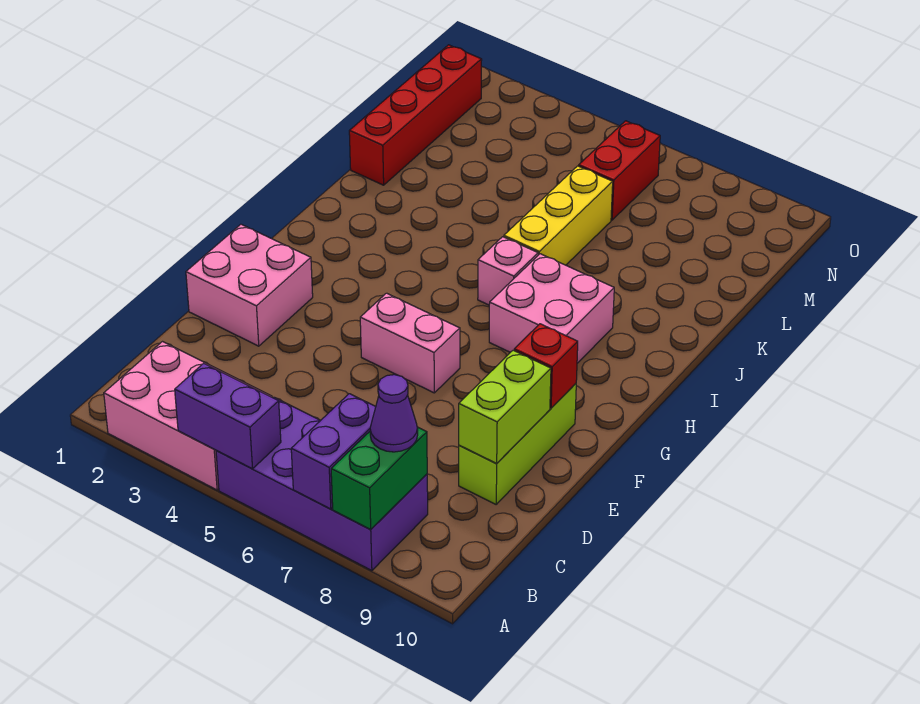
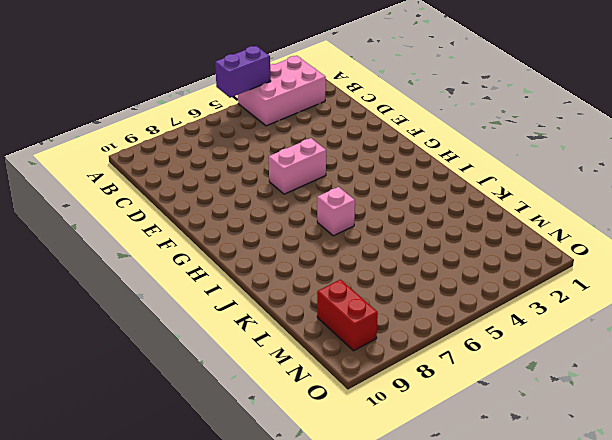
red 1x2 brick [317,280,378,351] -> red 1x2 brick moved to [579,121,660,220]
none -> purple 2x4 brick [216,397,428,571]
none -> lime 1x3 brick [459,384,576,504]
none -> pink 2x2 brick [186,224,313,346]

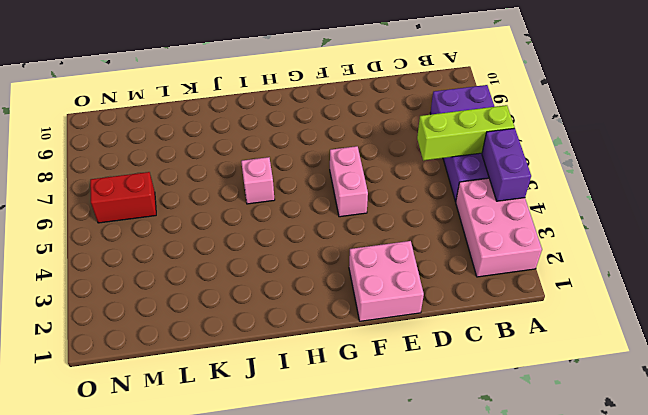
lime 1x3 brick [417,105,514,161] -> lime 1x3 brick moved to [459,384,576,504]
none -> pink 2x2 brick [489,254,614,363]
none -> yellow 1x3 brick [504,166,613,265]
none -> red 1x4 brick [349,45,482,185]

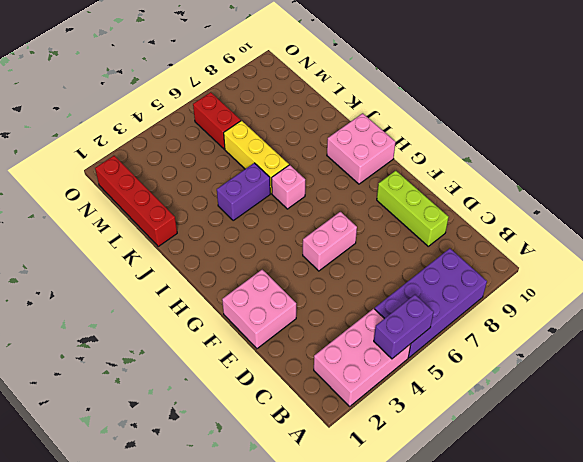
pink 2x2 brick [327,113,395,184] -> pink 2x2 brick moved to [489,254,614,363]
purple 1x2 brick [217,163,270,220] -> purple 1x2 brick turned to [291,394,376,509]
none -> green 1x2 brick [331,427,427,529]
none -> lime 1x2 brick [459,350,551,463]
none -> red 1x1 brick [514,324,578,408]

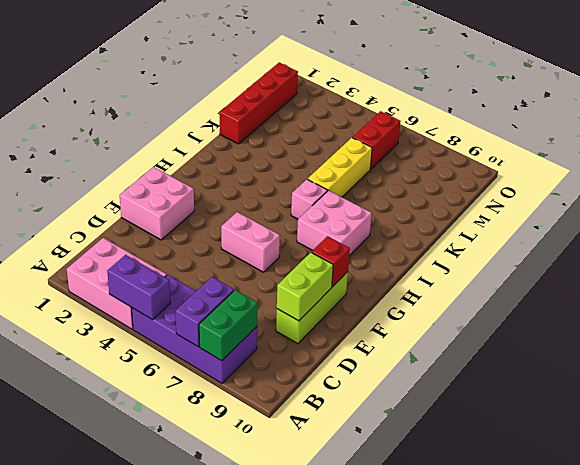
none -> purple 1x1 cone [370,375,418,452]

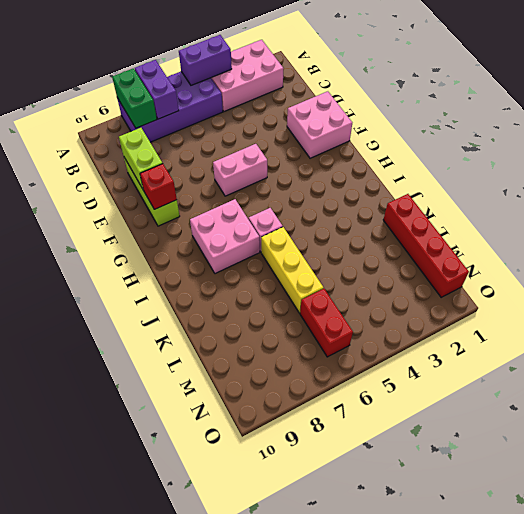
none -> purple 1x1 cone [370,375,418,452]

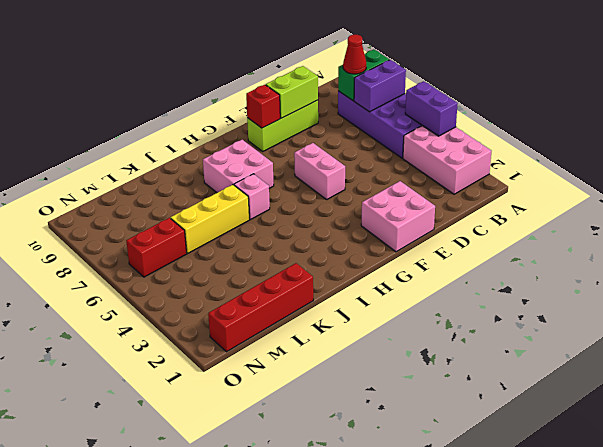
red 1x1 cone [343,35,366,74] -> purple 1x1 cone [370,375,418,452]

